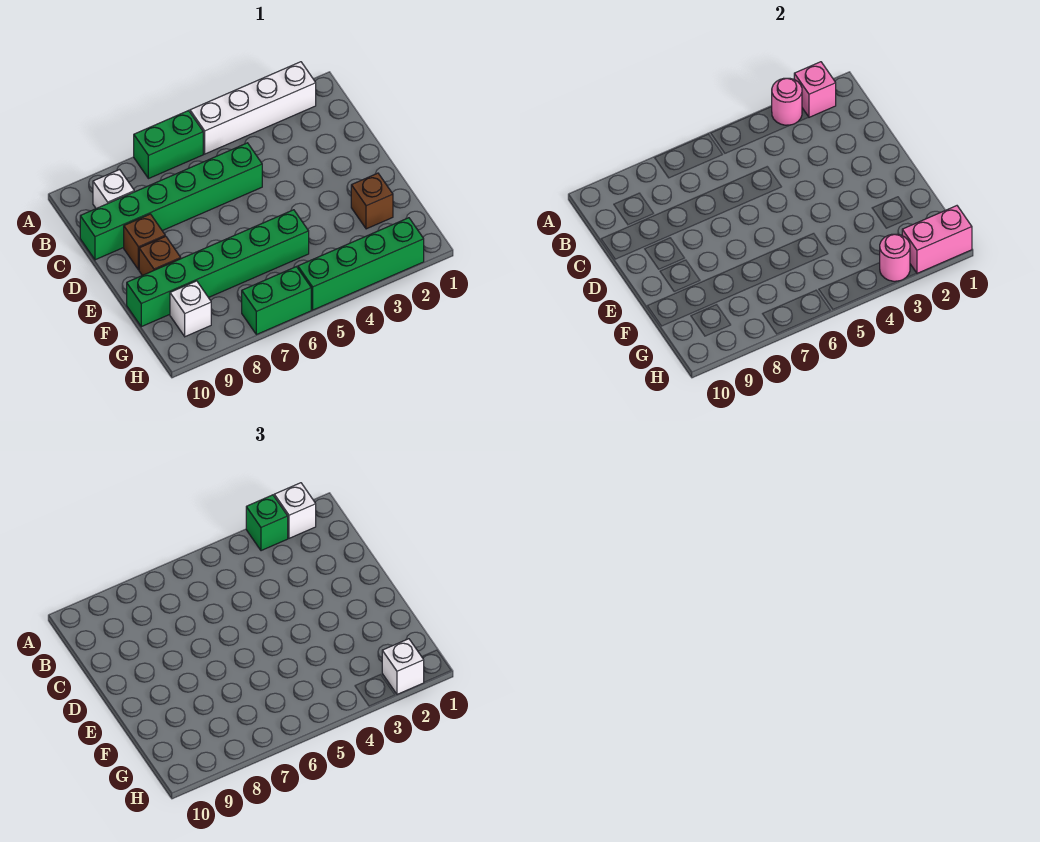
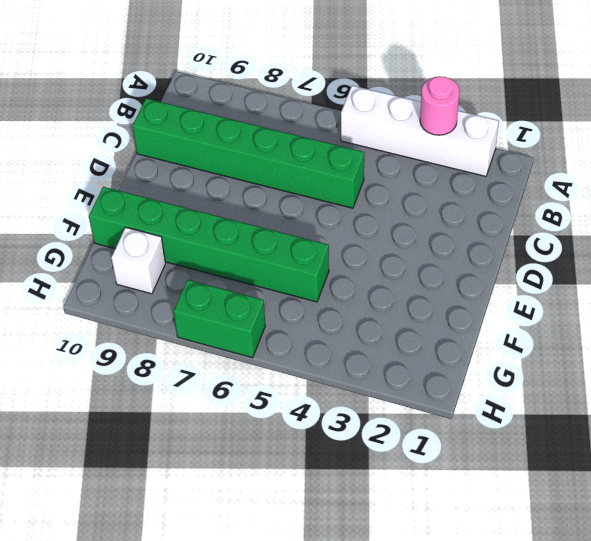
none -> green 1x2 brick [134,111,203,179]
none -> white 1x1 brick [93,170,134,208]
none -> brown 1x1 brick [124,214,165,270]

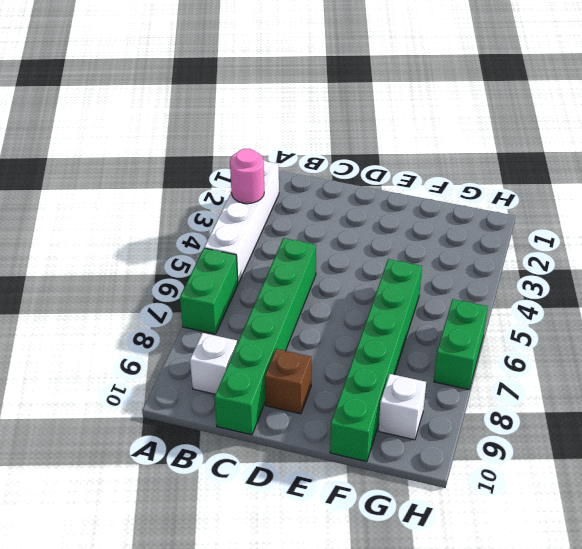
none -> brown 1x1 brick [139,236,181,275]
none -> brown 1x1 brick [351,173,393,229]
none -> green 1x4 brick [298,218,424,310]

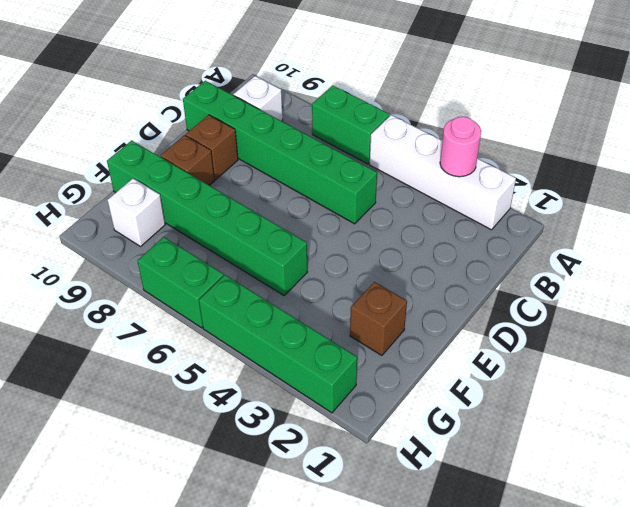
none -> pink 1x1 brick [794,62,836,117]
none -> pink 1x2 brick [902,206,972,273]
none -> pink 1x1 round brick [880,234,910,281]

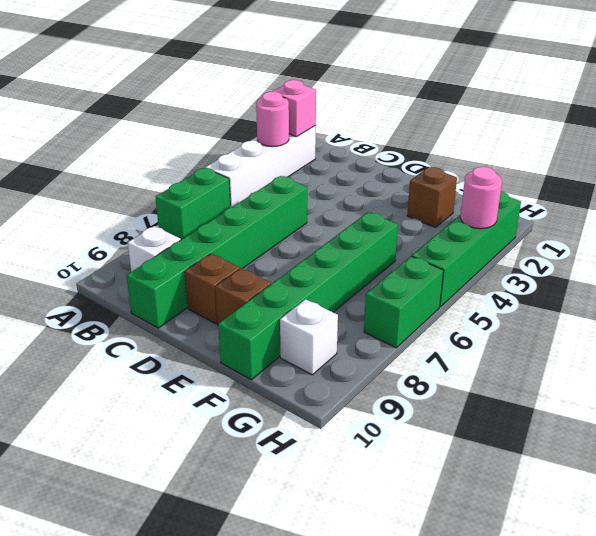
none -> pink 1x2 brick [902,206,972,273]
none -> white 1x1 brick [274,483,316,538]
none -> green 1x1 brick [246,495,288,551]

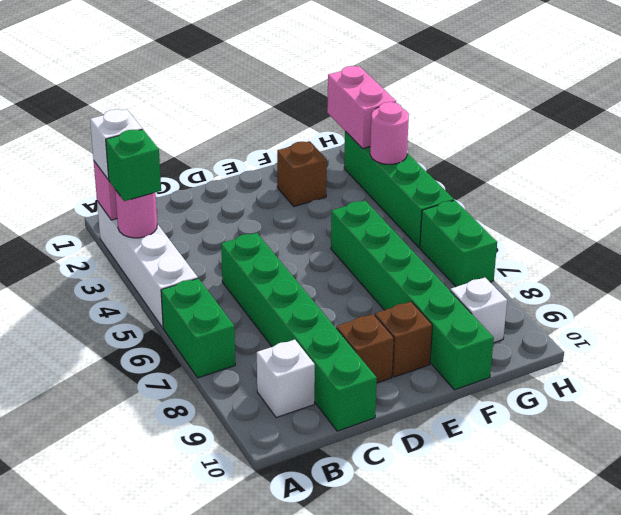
none -> white 1x1 brick [382,639,424,694]

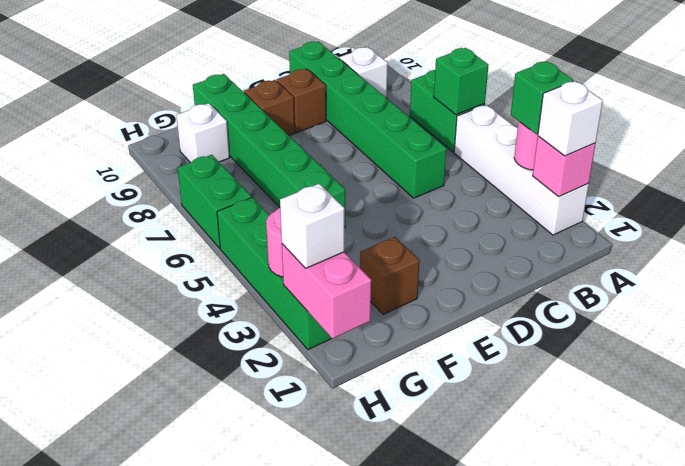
green 1x1 brick [434,48,488,115] -> none

